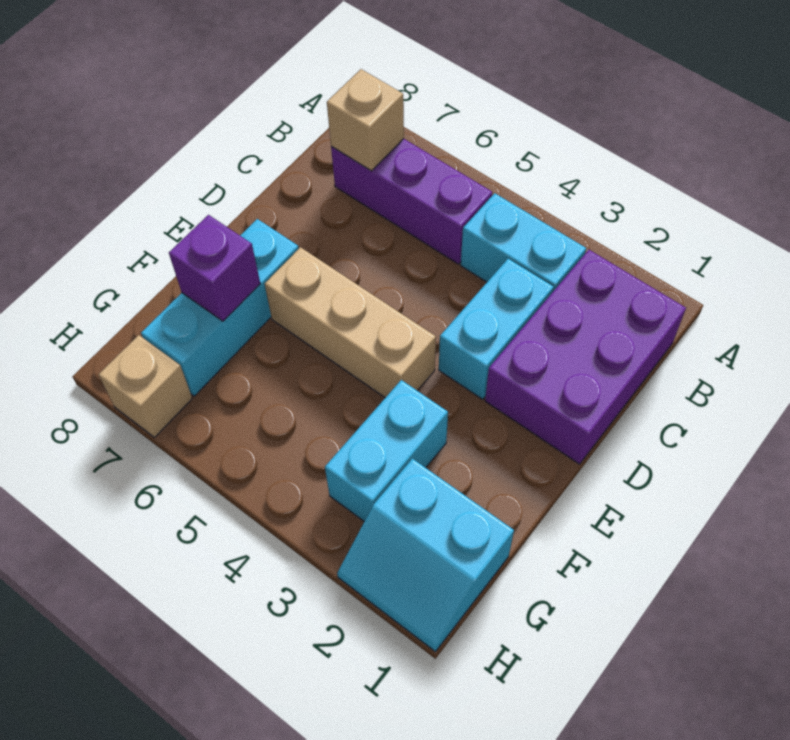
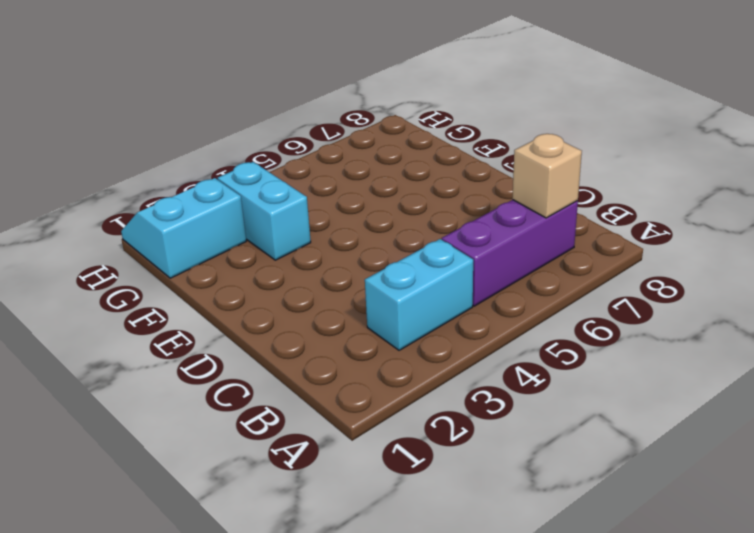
none -> purple 2x3 brick [485,250,686,464]
none -> cyan 1x2 brick [439,259,554,399]

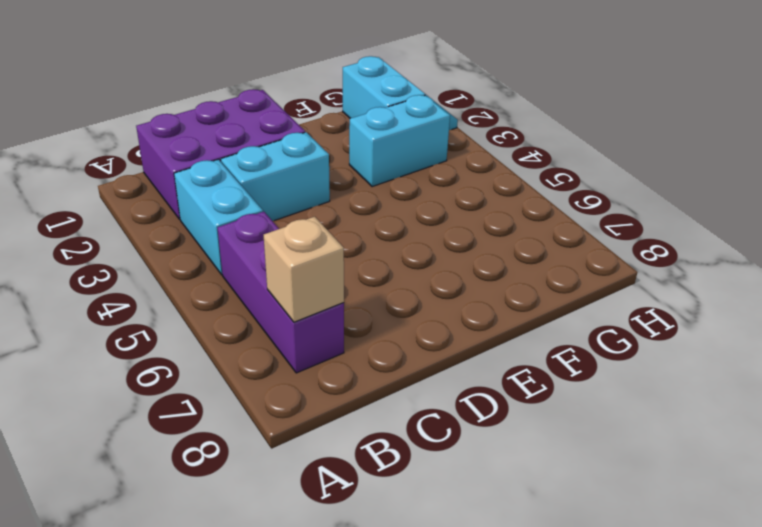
none -> tan 1x3 brick [265,247,436,398]
none -> cyan 1x3 brick [141,219,299,396]

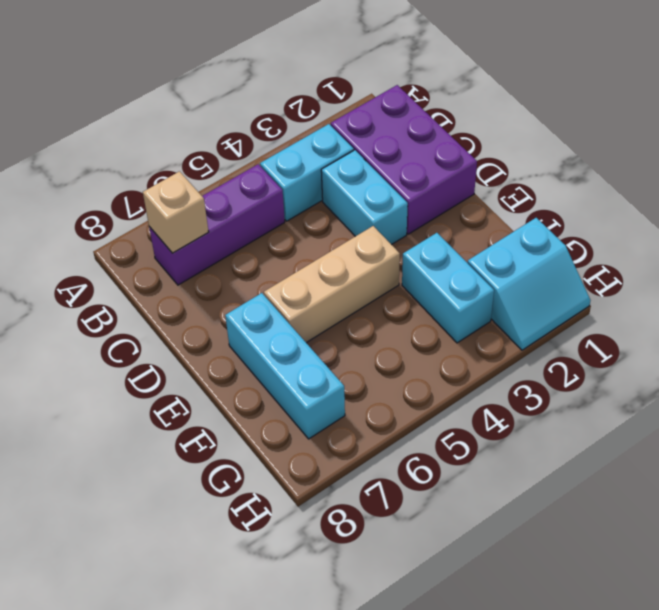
none -> tan 1x1 brick [98,335,192,437]
none -> purple 1x1 brick [169,215,260,321]

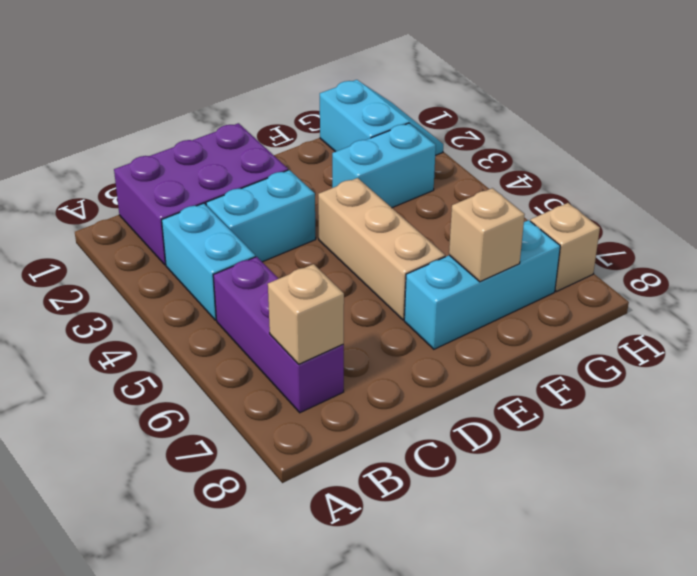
tan 1x1 brick [449,188,525,282] -> purple 1x1 brick [169,215,260,321]

